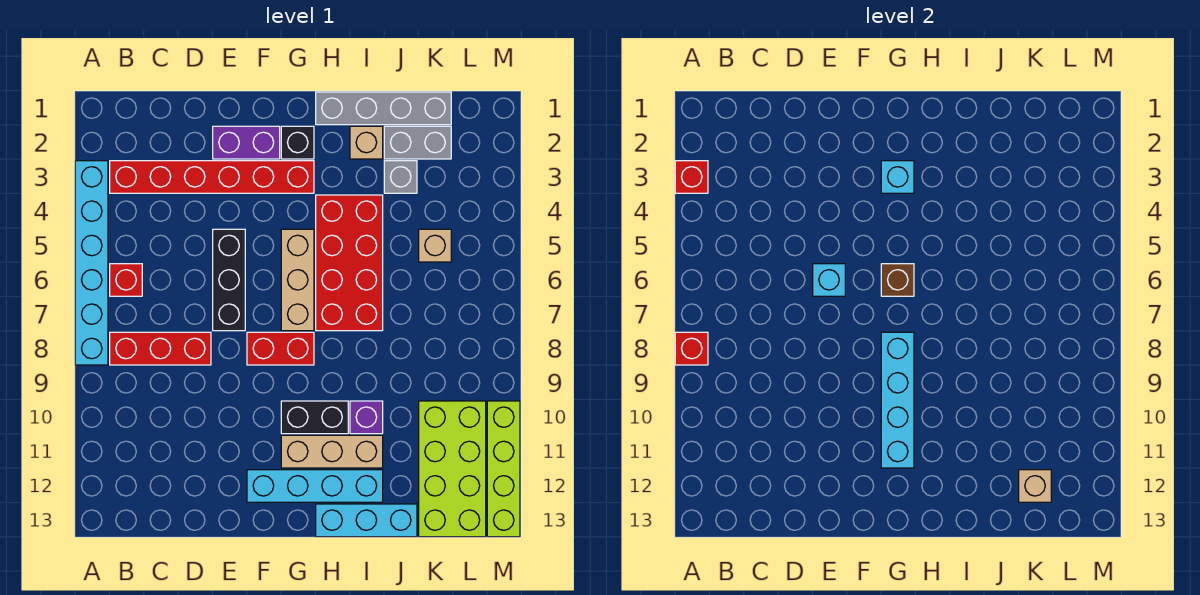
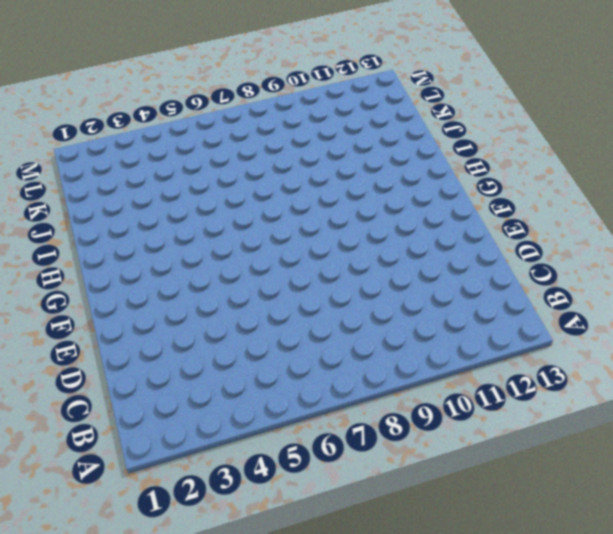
none -> cyan 1x6 brick [75,161,108,365]
none -> red 1x6 brick [110,161,314,193]
none -> red 1x1 brick [110,264,142,296]

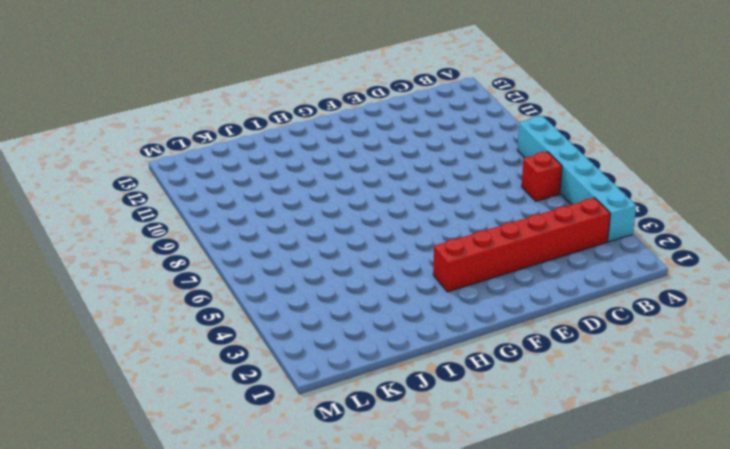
none -> red 1x3 brick [110,332,211,365]
none -> purple 1x2 brick [213,126,280,159]
none -> black 1x3 brick [213,229,245,331]

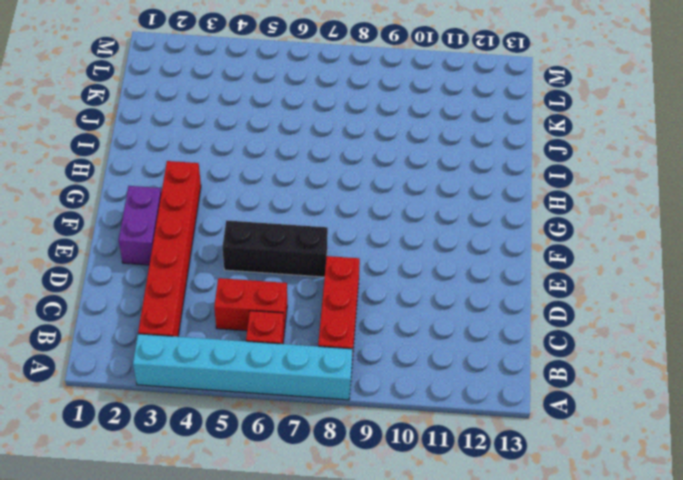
red 1x2 brick [214,278,287,332] -> red 1x2 brick turned to [247,332,314,365]
none -> cyan 1x4 brick [247,470,383,502]
none -> black 1x1 brick [281,126,314,159]
none -> tan 1x3 brick [281,229,314,331]

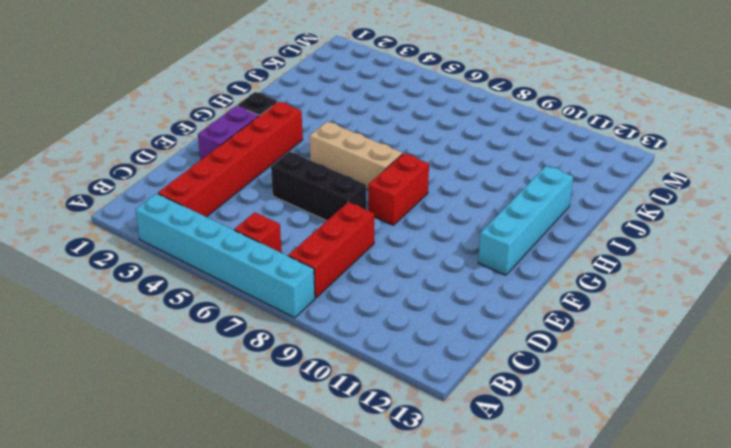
none -> black 1x2 brick [281,401,348,434]
none -> tan 1x3 brick [281,435,383,468]
none -> grey 1x4 brick [316,92,451,125]

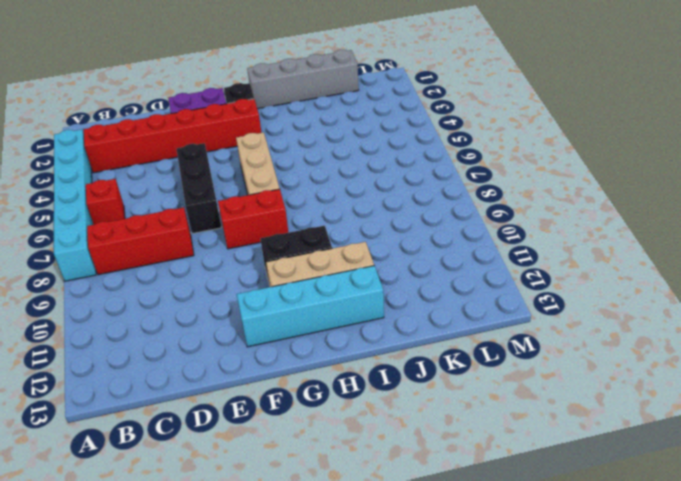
none -> red 2x4 brick [316,195,383,331]
none -> cyan 1x3 brick [316,504,417,537]
none -> tan 1x1 brick [350,126,383,159]

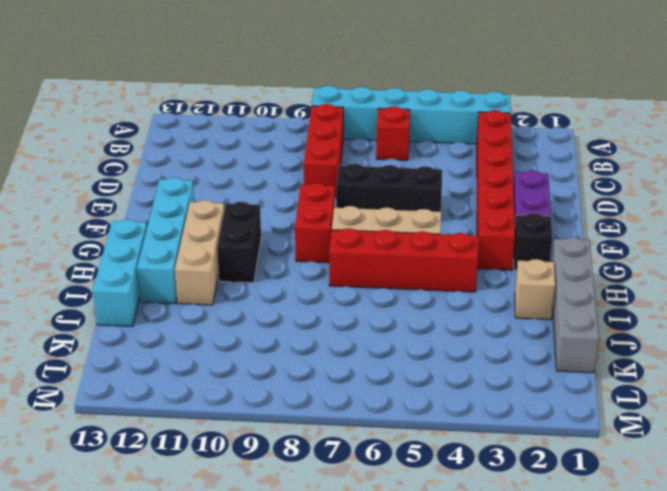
red 1x4 brick [329,228,478,292] -> red 2x4 brick [316,195,383,331]
none -> purple 1x1 brick [350,401,383,434]
none -> grey 1x2 brick [384,126,451,159]
none -> grey 1x1 brick [384,161,417,193]

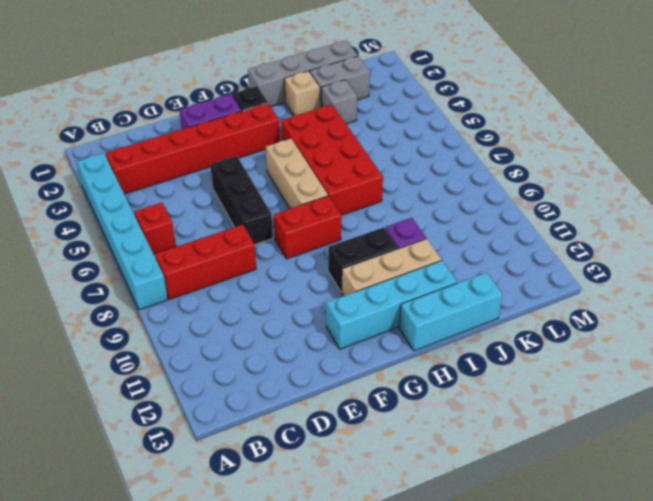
none -> tan 1x1 brick [419,229,451,262]
none -> lime 2x4 brick [419,401,486,537]
none -> lime 1x4 brick [487,401,520,537]

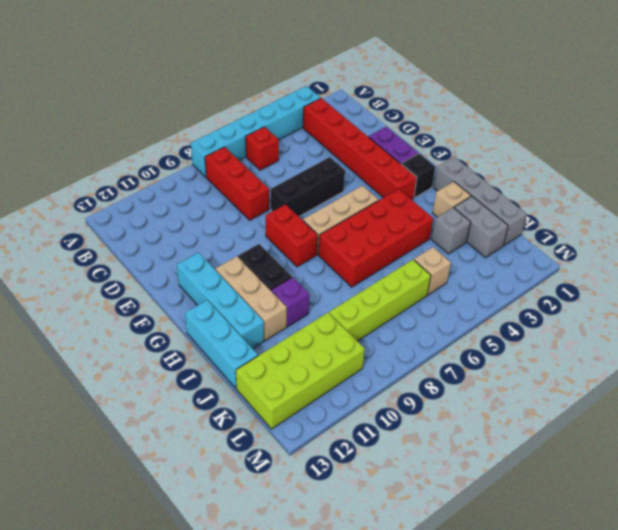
lime 1x4 brick [329,260,431,341] -> lime 1x4 brick moved to [487,401,520,537]
none -> red 1x1 brick [675,161,708,193]
none -> red 1x1 brick [675,332,708,365]
none -> cyan 1x1 brick [813,264,845,296]

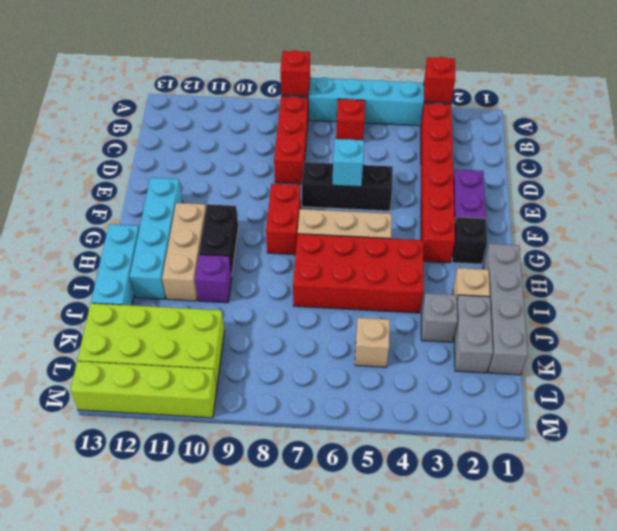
none -> cyan 1x1 brick [881,161,914,193]
none -> brown 1x1 brick [881,264,914,296]
none -> cyan 1x4 brick [881,332,914,468]

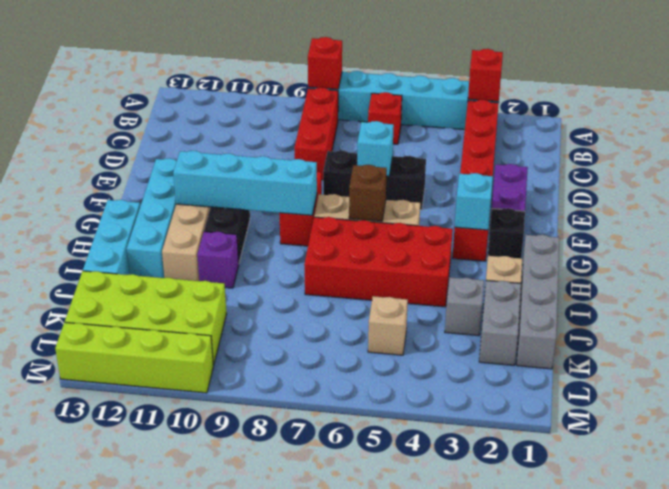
none -> tan 1x1 brick [1019,470,1051,502]

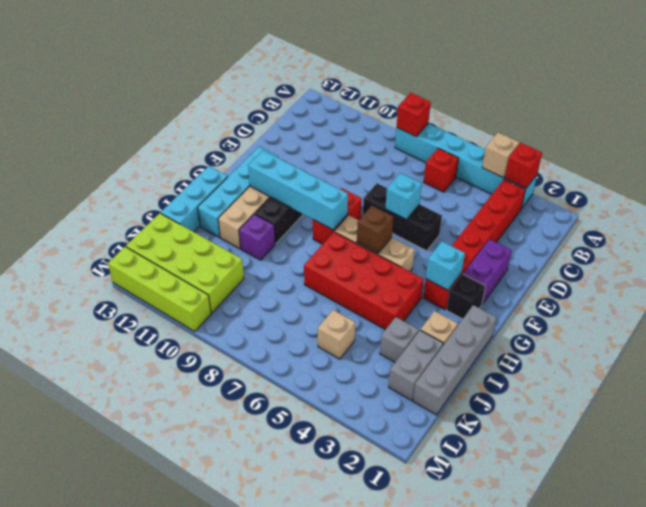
tan 1x1 brick [482,133,519,178] -> tan 1x1 brick moved to [1019,470,1051,502]
none -> red 1x3 brick [110,332,211,365]

